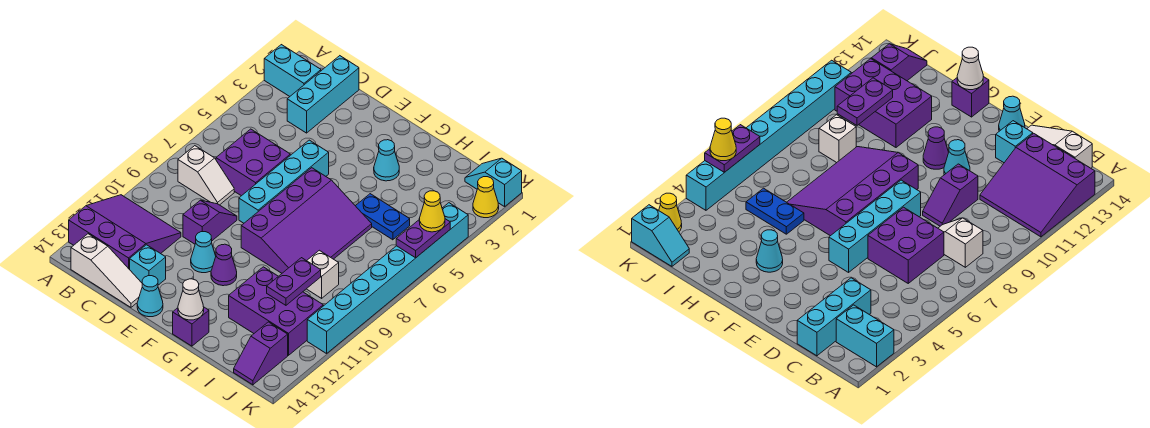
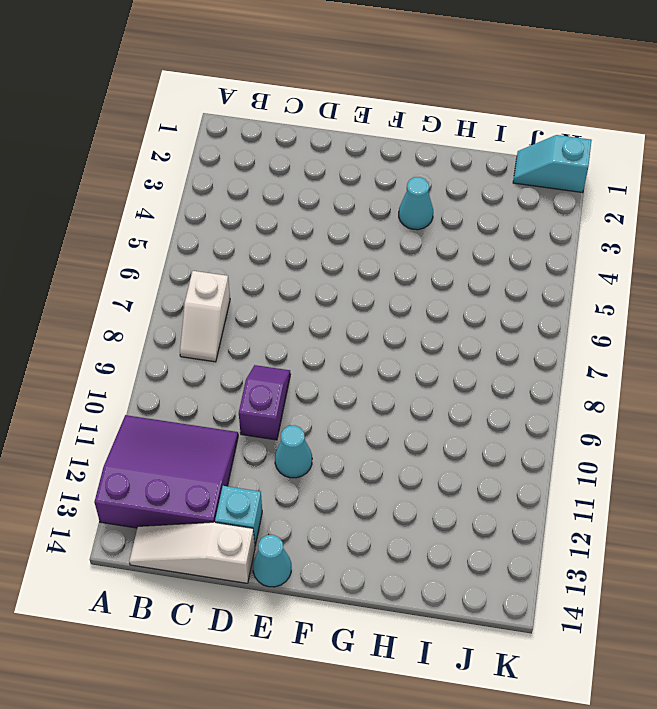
white 1x2 slope [180,271,230,362] -> white 1x2 slope turned to [178,146,234,205]
white 1x3 slope [129,522,255,583] -> white 1x3 slope turned to [71,234,142,307]
none -> cyan 1x2 brick [264,45,321,96]
none -> cyan 1x3 brick [287,56,359,133]
none -> purple 2x2 brick [216,129,290,196]

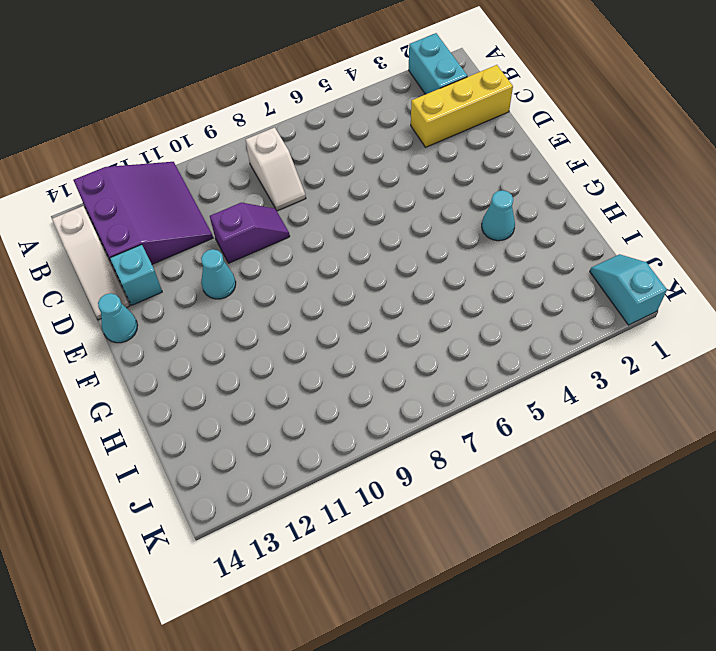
yellow 1x3 brick [411,65,513,147] -> cyan 1x3 brick [287,56,359,133]
none -> purple 2x2 brick [216,129,290,196]
none -> cyan 1x4 brick [239,140,329,223]
none -> purple 3x4 slope [241,168,372,273]

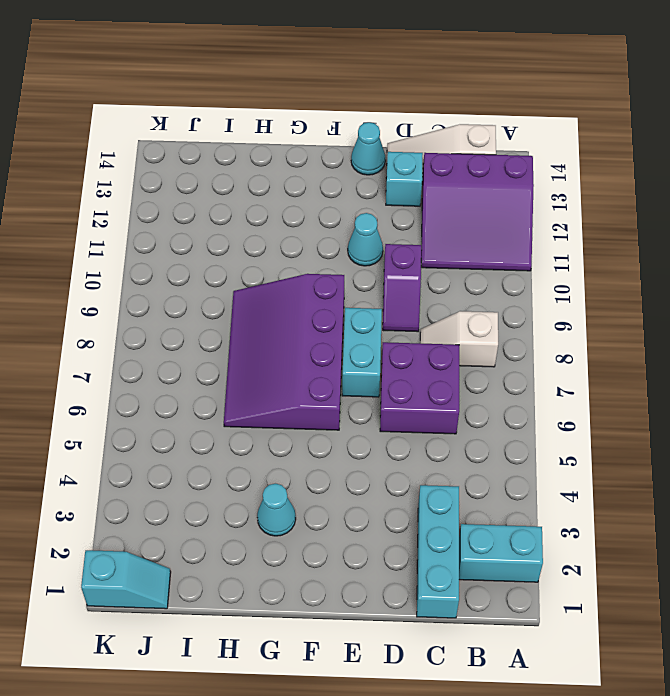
cyan 1x2 brick [342,308,382,397] -> cyan 1x4 brick [239,140,329,223]
none -> purple 1x1 cone [211,244,237,286]
none -> purple 1x1 brick [173,307,209,346]
none -> blue 1x2 plate [356,194,410,240]

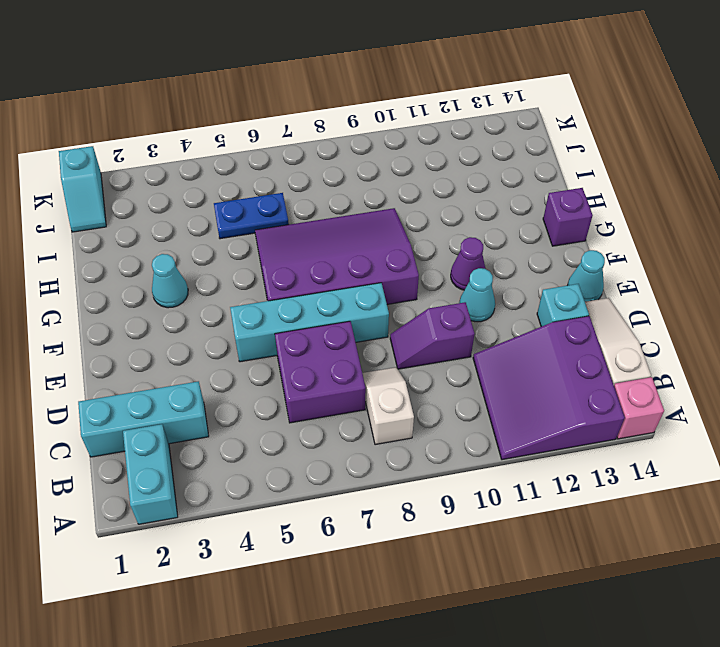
pink 1x1 brick [614,377,664,439] -> none
blue 1x2 plate [214,193,289,239] -> blue 1x2 plate turned to [356,194,410,240]
none -> purple 2x3 brick [229,267,323,355]
none -> white 1x1 brick [307,250,339,298]
none -> purple 1x2 slope [234,322,288,385]

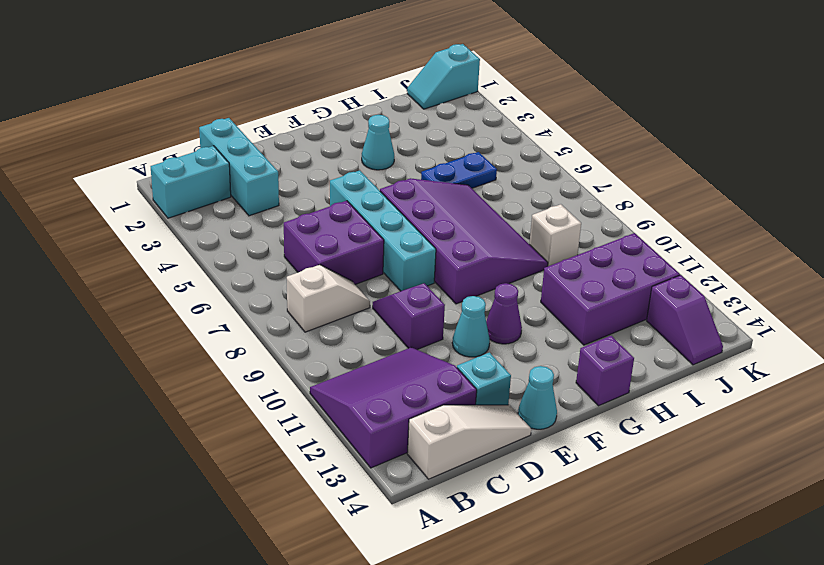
none -> yellow 1x1 cone [473,177,499,218]
none -> cyan 1x8 brick [307,203,468,354]
none -> white 1x1 cone [178,279,204,320]

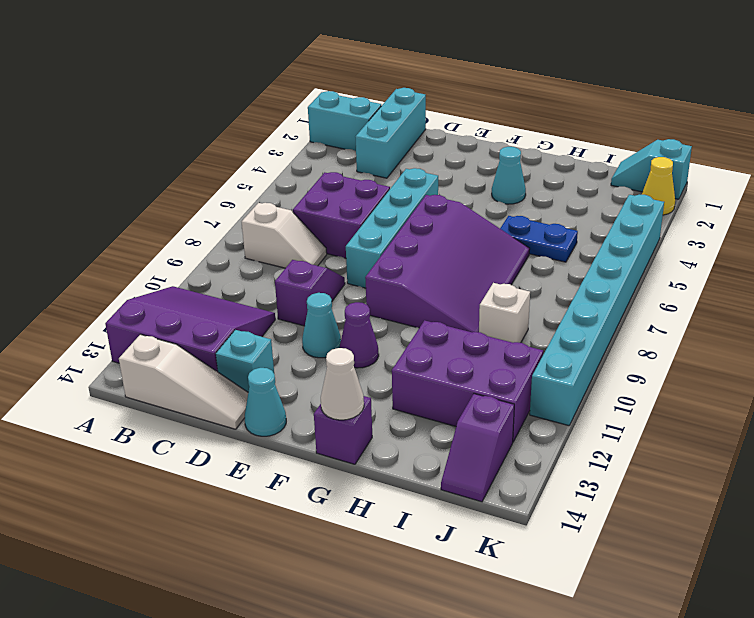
none -> purple 1x2 plate [267,258,321,305]
none -> purple 1x2 plate [396,219,450,258]
none -> yellow 1x1 cone [419,191,445,232]

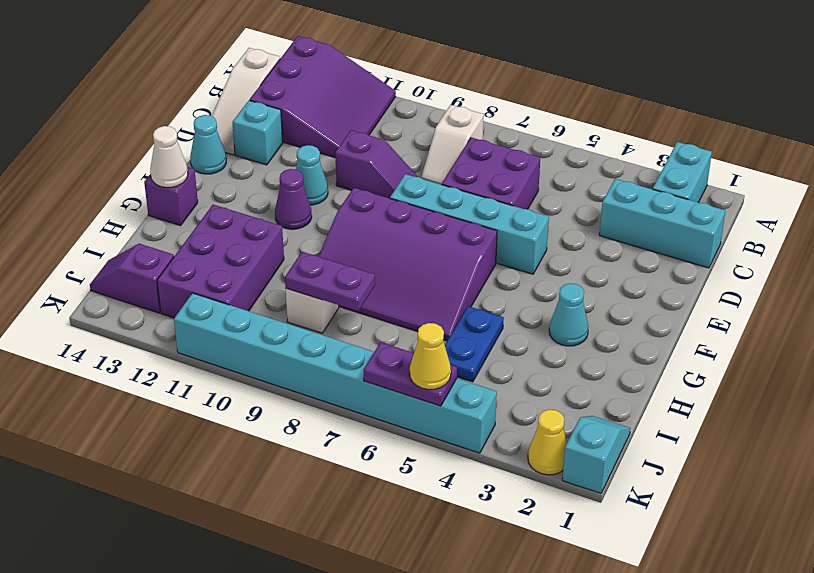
purple 1x2 plate [285,252,375,311] -> purple 1x2 plate moved to [267,258,321,305]

